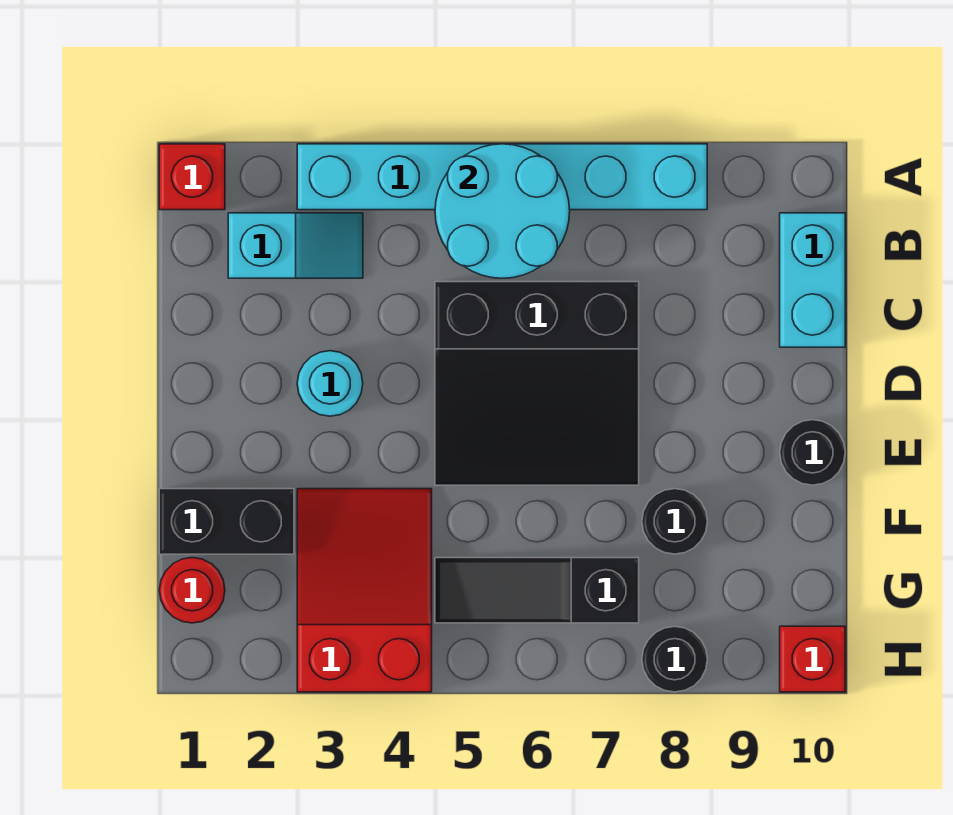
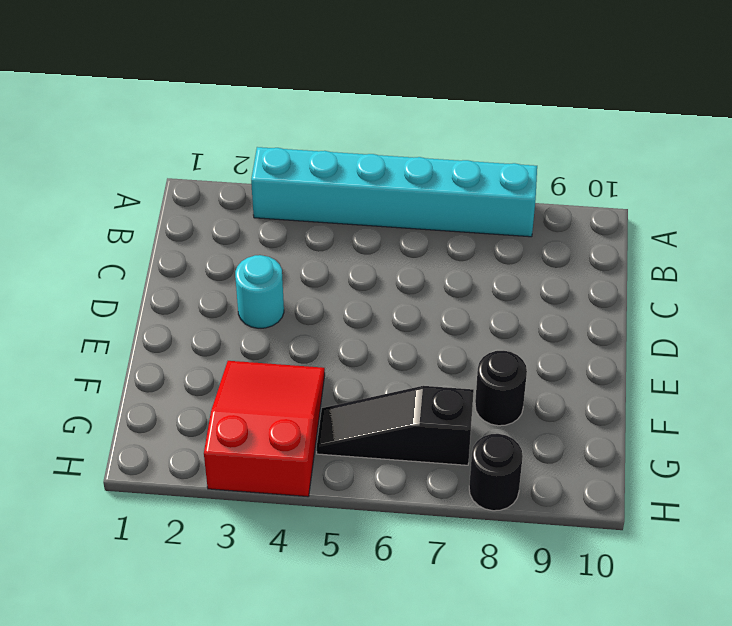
none -> red 1x1 brick [159,144,225,210]
none -> cyan 1x2 slope [228,213,363,278]
none -> cyan 1x2 brick [780,213,845,347]

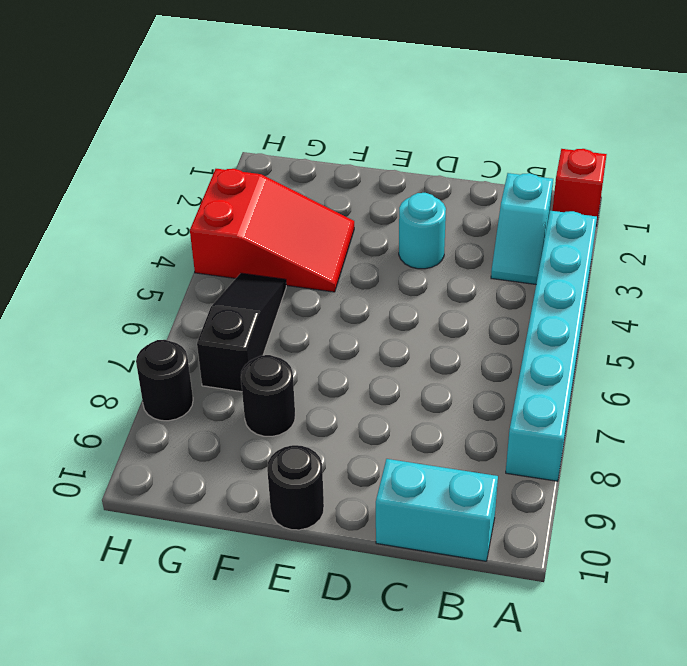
none -> black 3x3 slope [435,282,639,485]
none -> black 1x2 brick [159,489,294,554]
none -> red 1x1 round brick [159,558,225,623]

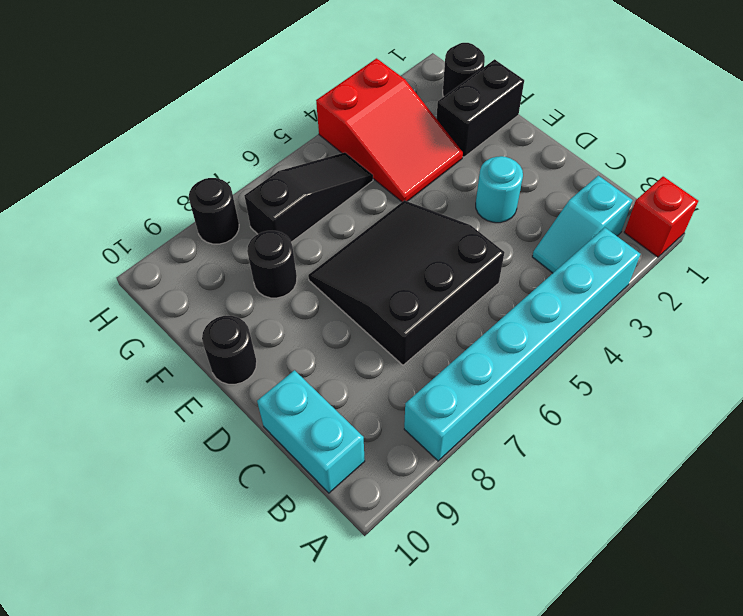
black 1x1 round brick [443,43,485,97] -> red 1x1 round brick [159,558,225,623]
none -> red 1x1 brick [780,626,845,692]
none -> cyan 2x2 round brick [435,144,570,278]

